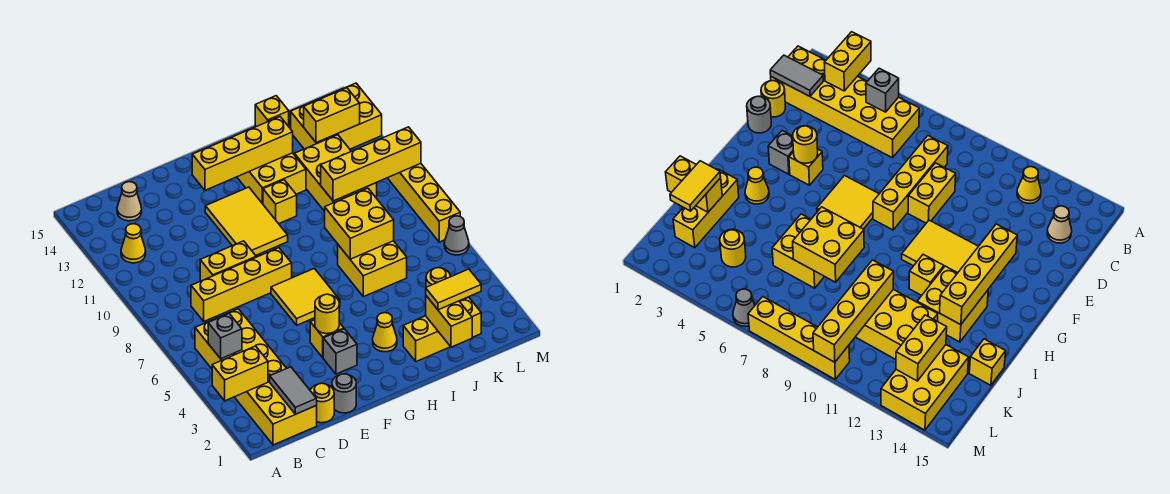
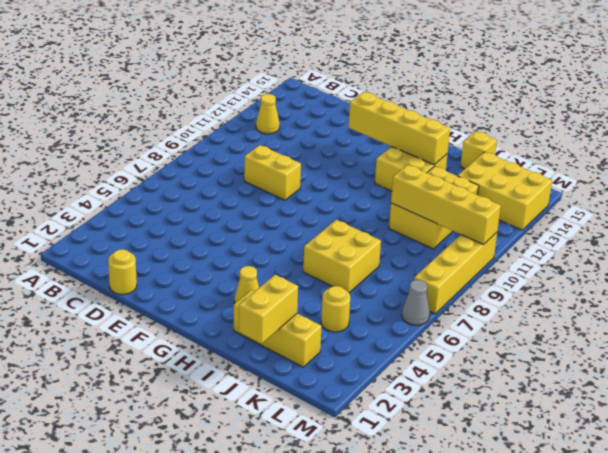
none -> yellow 2x6 brick [195,309,317,445]
none -> yellow 1x4 brick [191,248,292,321]
none -> tan 1x1 cone [117,182,142,221]
none -> grey 1x1 round brick [332,374,356,413]

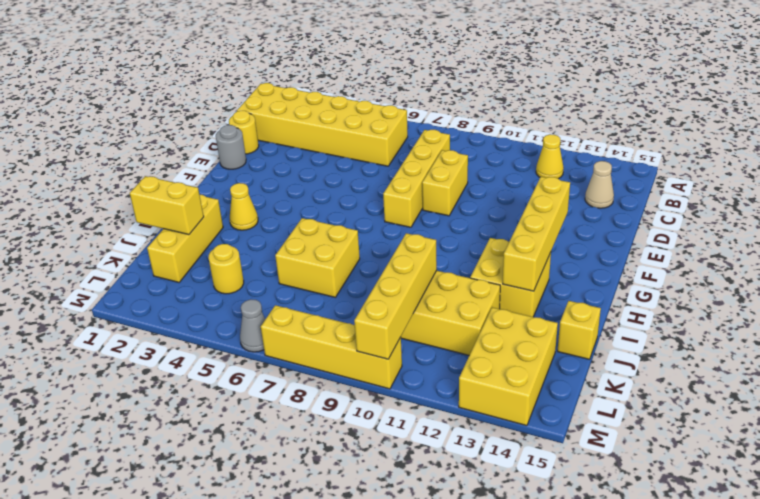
none -> grey 1x1 brick [323,329,357,374]
none -> yellow 1x1 brick [310,320,344,358]
none -> yellow 2x2 tile [271,268,340,325]
none -> yellow 2x3 tile [205,187,288,255]

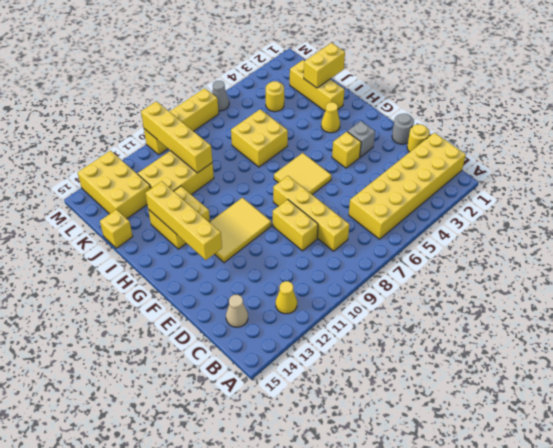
none -> yellow 1x1 brick [263,180,297,224]
none -> yellow 1x2 brick [212,346,268,401]
none -> grey 1x1 brick [208,314,242,359]
none -> grey 1x2 tile [270,367,317,414]

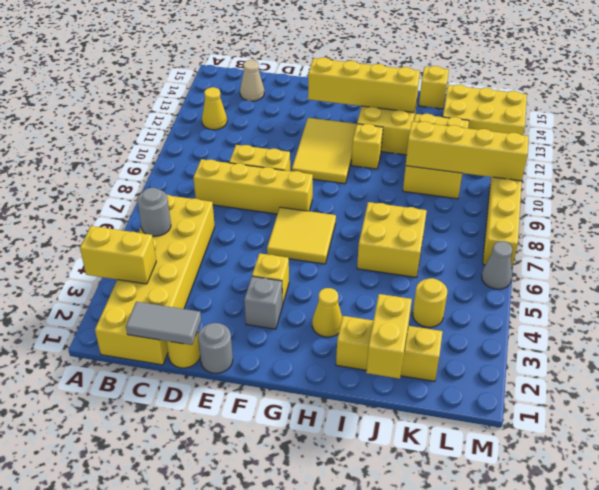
grey 1x1 round brick [137,188,171,236] -> grey 1x1 brick [208,314,242,359]
grey 1x2 tile [126,302,201,345] -> grey 1x2 tile turned to [270,367,317,414]
none -> yellow 1x1 round brick [315,294,339,334]
none -> yellow 2x2 brick [325,188,394,259]
none -> yellow 1x2 brick [304,88,360,143]
none -> yellow 1x2 tile [426,269,481,310]

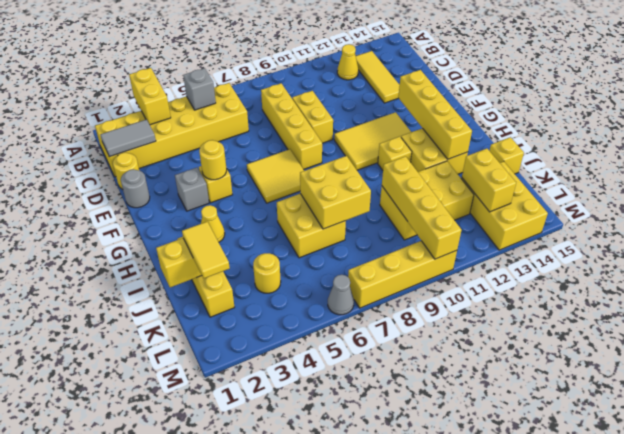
yellow 1x3 tile [356,51,400,103] -> none
none -> tan 1x1 cone [117,182,142,221]

